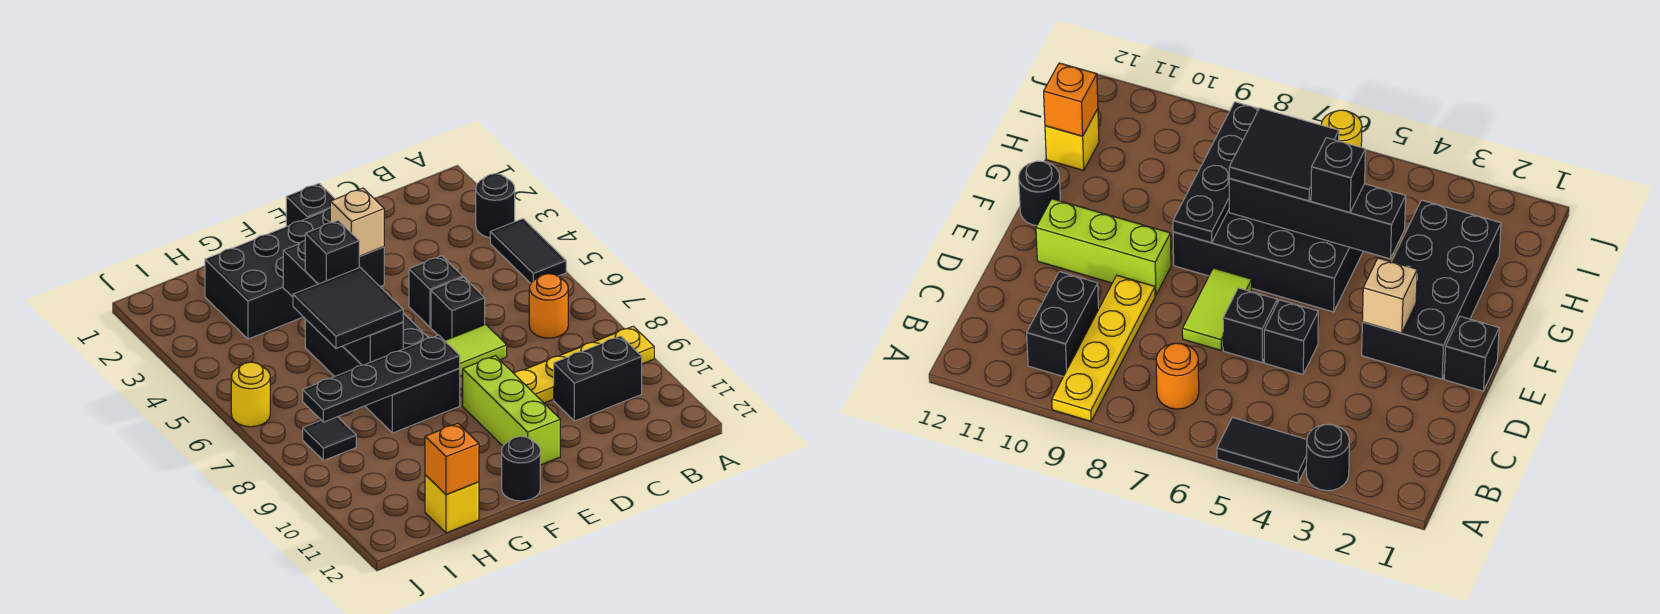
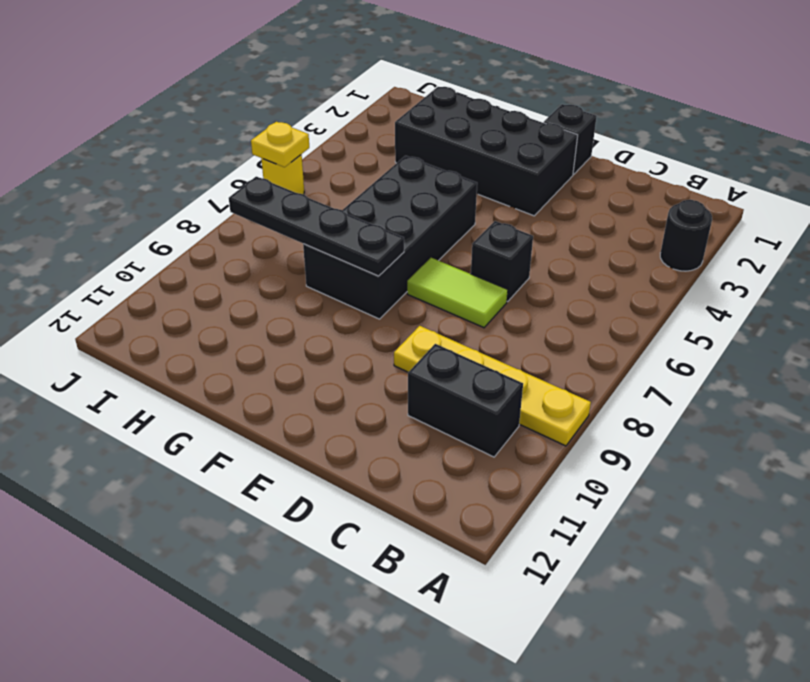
yellow 1x1 plate [251,122,309,167] -> none
none -> black 1x2 tile [490,219,566,283]
none -> orange 1x1 round brick [529,274,568,338]
none -> black 1x1 brick [409,256,463,327]

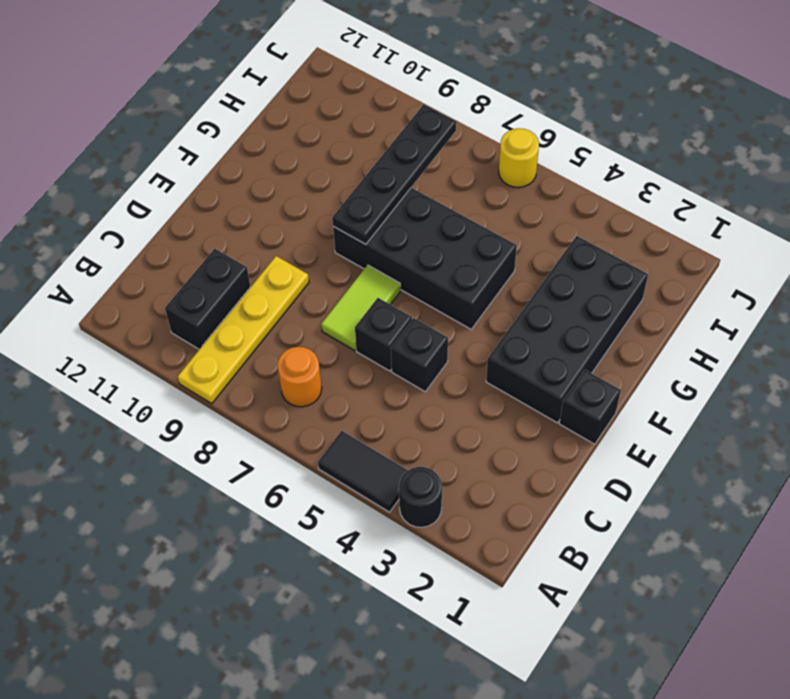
none -> lime 1x3 brick [463,356,560,465]
none -> black 1x1 round brick [502,436,540,501]
none -> yellow 1x1 brick [425,475,479,533]

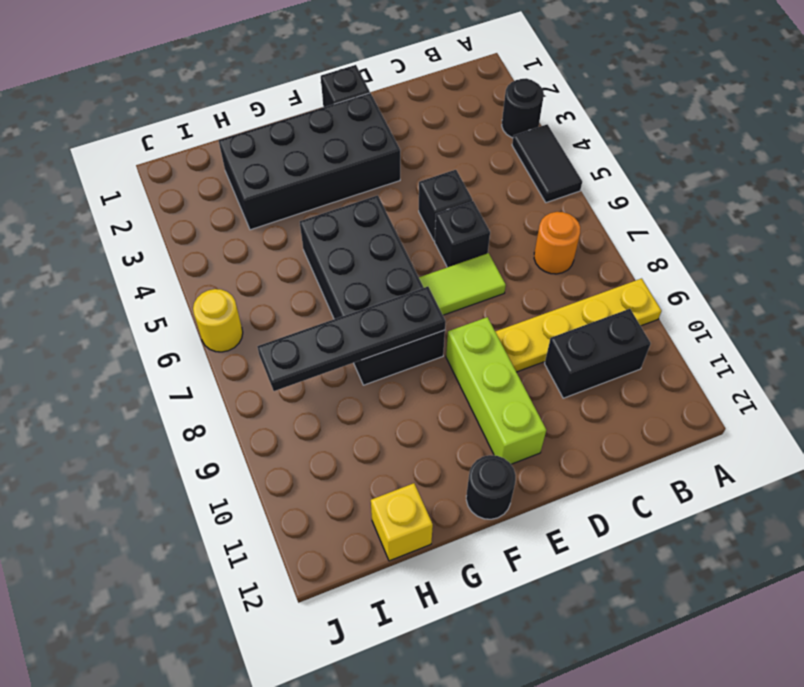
none -> black 1x1 tile [303,417,356,461]
none -> tan 1x1 brick [330,188,384,256]
none -> black 1x4 brick [283,240,403,365]

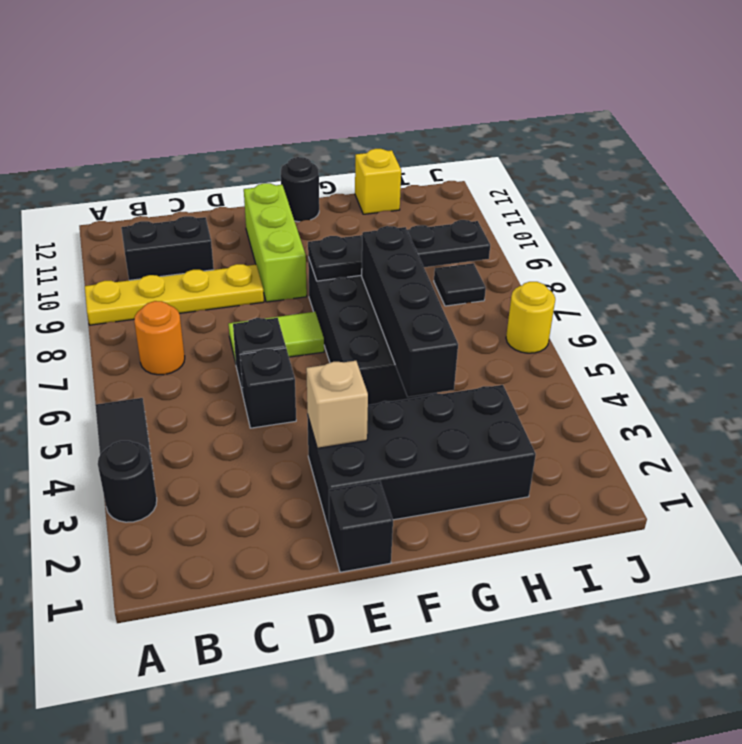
none -> orange 1x1 brick [425,423,479,495]
none -> black 1x1 brick [305,220,360,284]
none -> black 2x2 tile [293,268,403,348]

